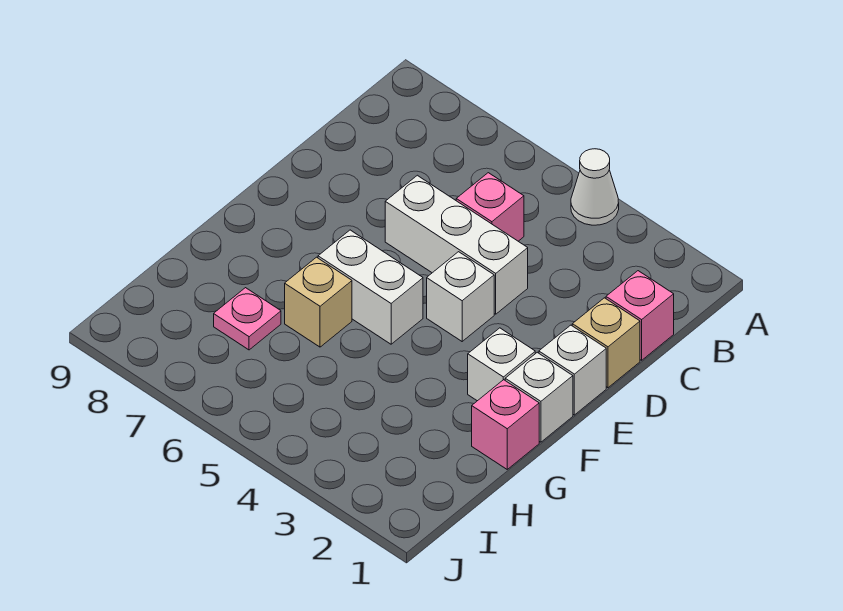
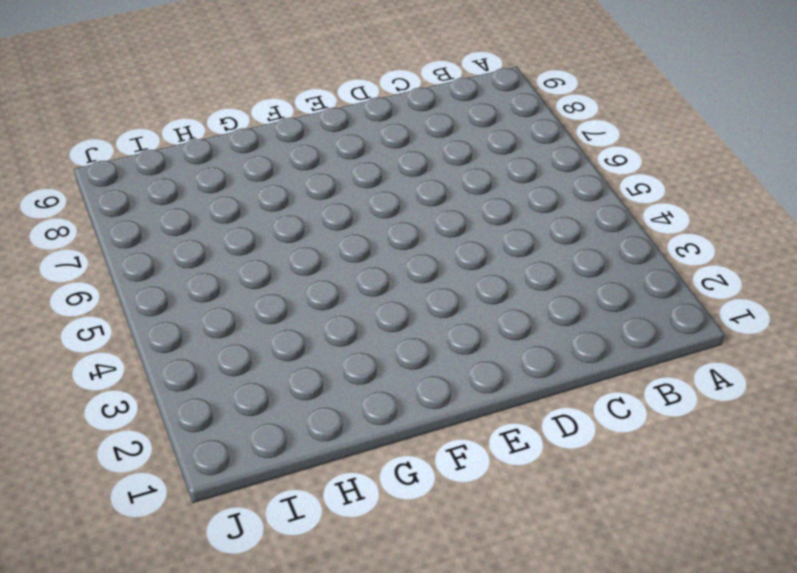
none -> white 1x1 cone [571,149,619,225]
none -> pink 1x1 brick [606,271,674,360]
none -> pink 1x1 brick [456,173,524,241]

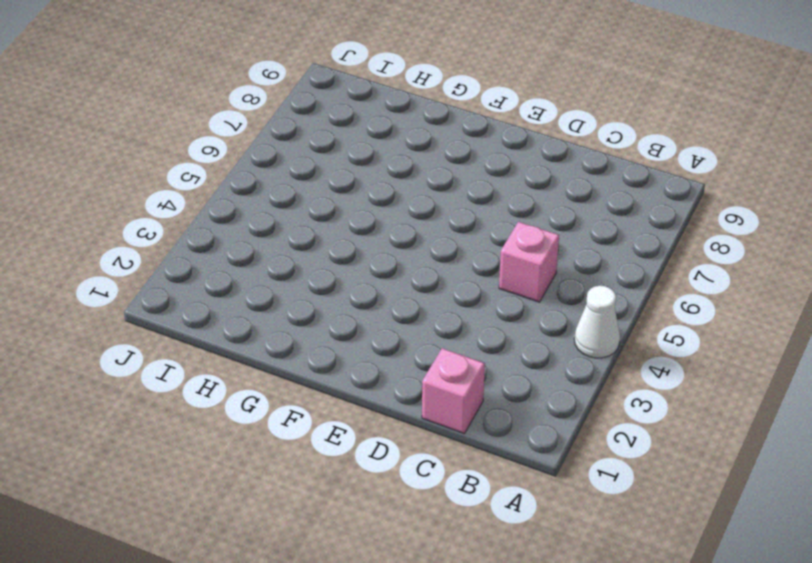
none -> tan 1x1 brick [572,298,640,388]
none -> white 1x3 brick [385,175,528,314]
none -> white 1x1 brick [539,325,606,415]

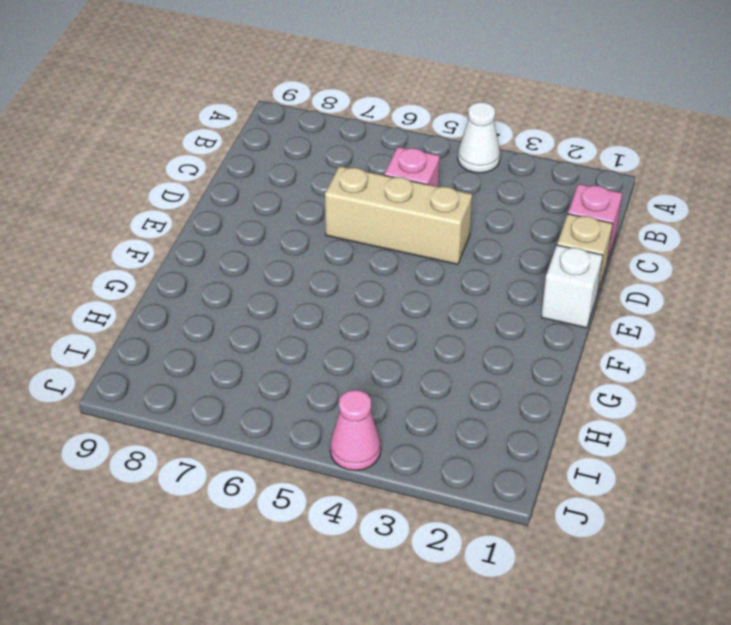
tan 1x3 brick [325,166,472,264] -> white 1x3 brick [385,175,528,314]
pink 1x1 cone [330,390,381,471] -> none
none -> white 1x1 brick [427,252,494,341]
none -> white 1x1 brick [505,352,573,442]
none -> white 1x1 brick [468,328,535,401]

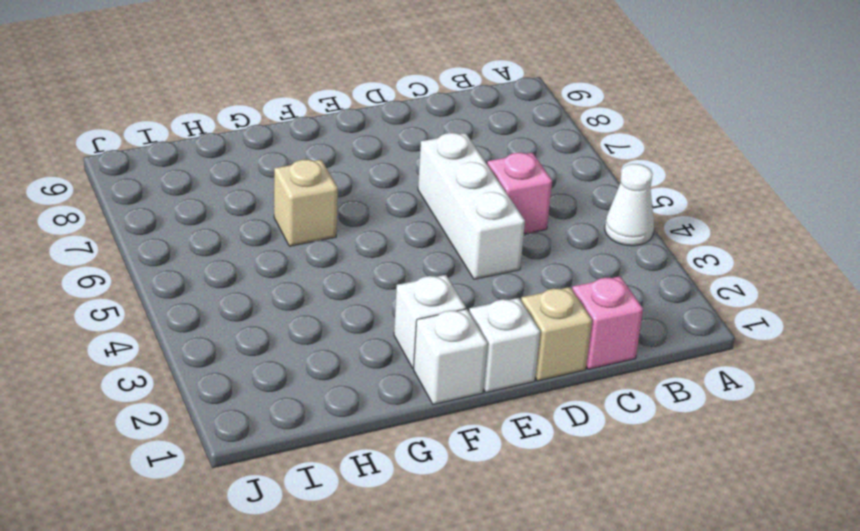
none -> white 1x1 brick [427,252,494,341]
none -> white 1x2 brick [318,230,423,344]
none -> pink 1x1 brick [472,380,539,469]

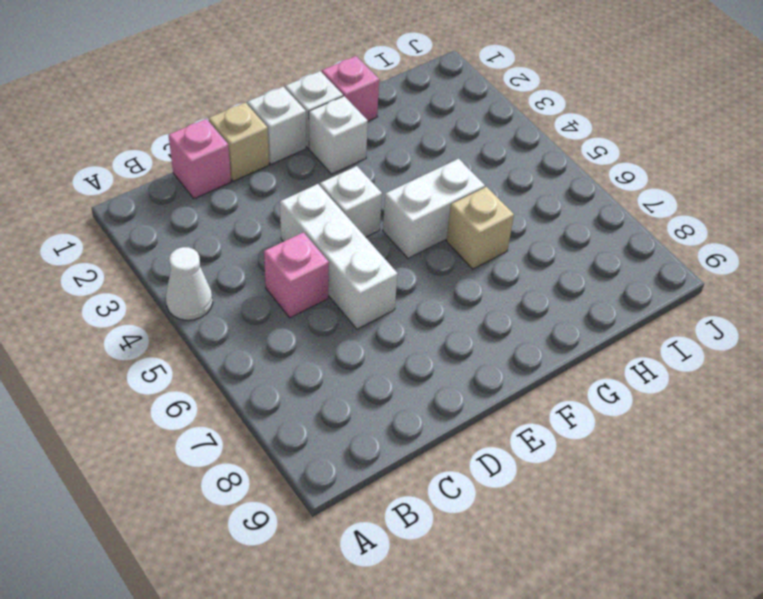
white 1x2 brick [383,159,485,258] -> white 1x2 brick turned to [318,230,423,344]
none -> pink 1x1 plate [214,288,281,350]

